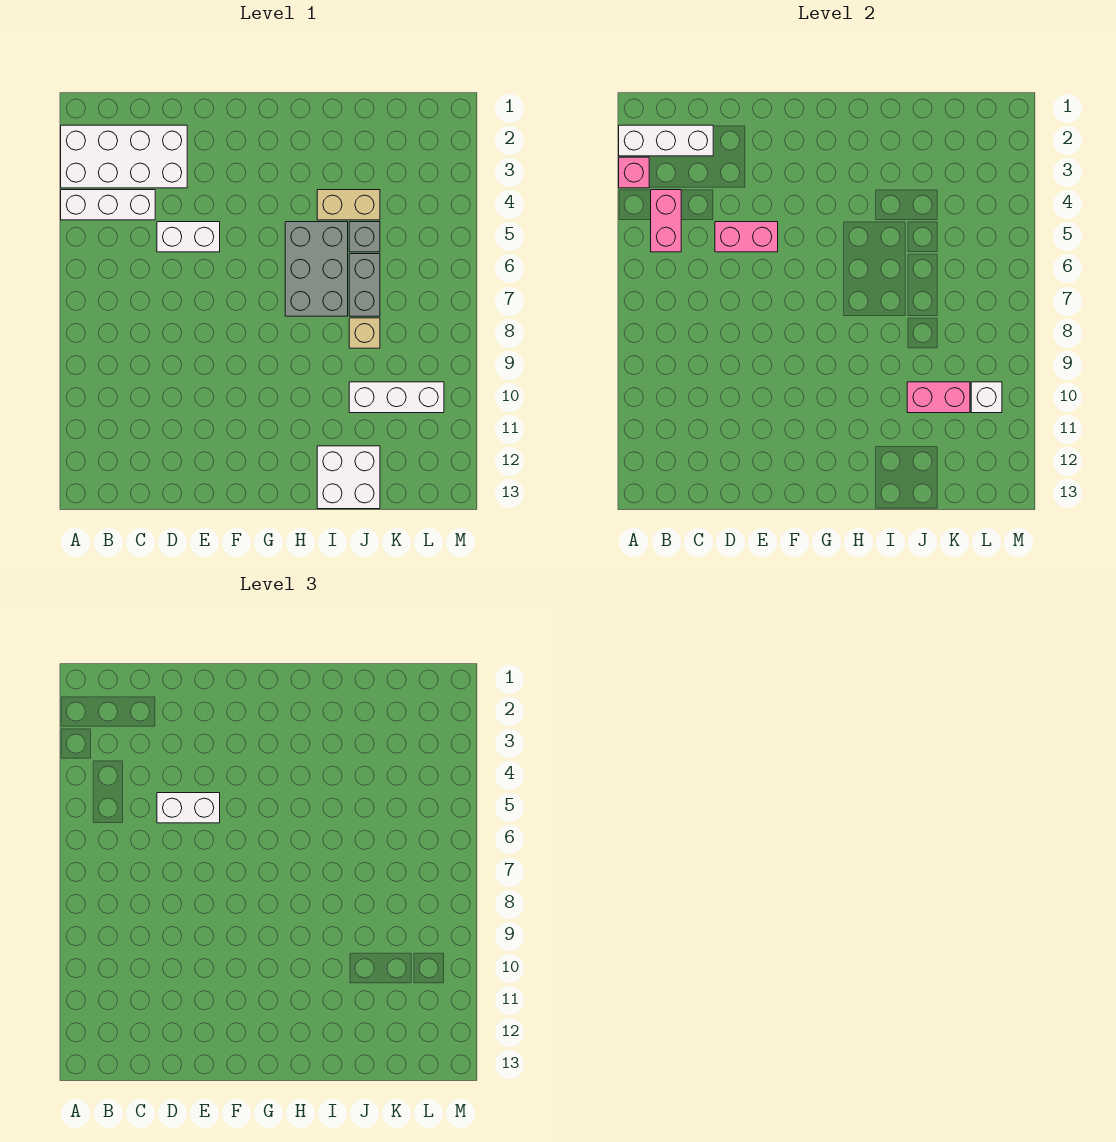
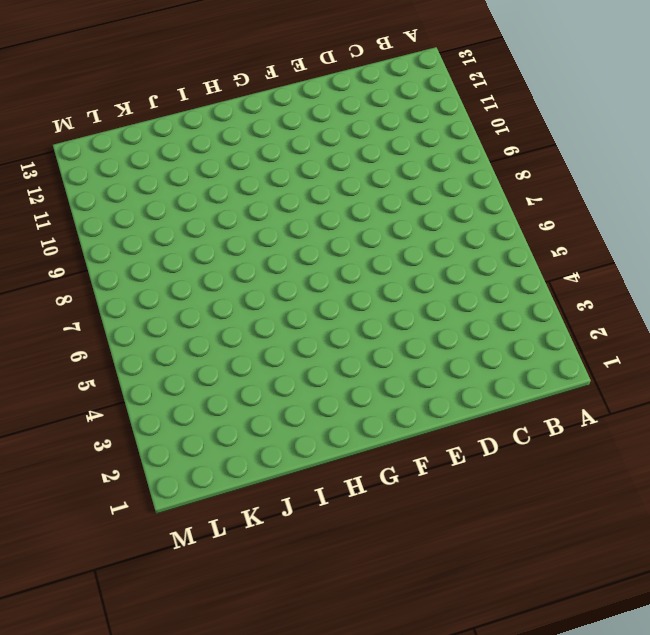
none -> white 2x4 brick [61,125,187,188]
none -> white 1x3 brick [61,190,155,220]
none -> white 1x2 brick [157,222,220,252]

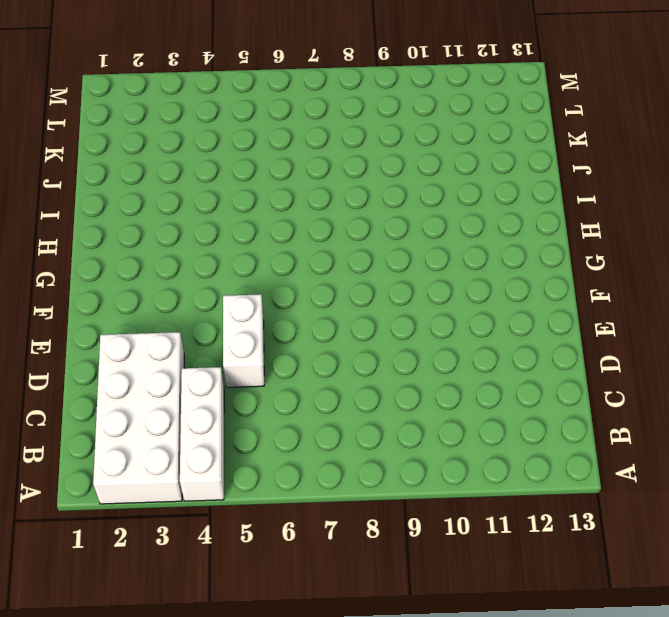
none -> grey 2x3 brick [285,222,348,316]
none -> tan 1x2 brick [317,190,380,220]
none -> white 2x2 brick [317,446,380,509]

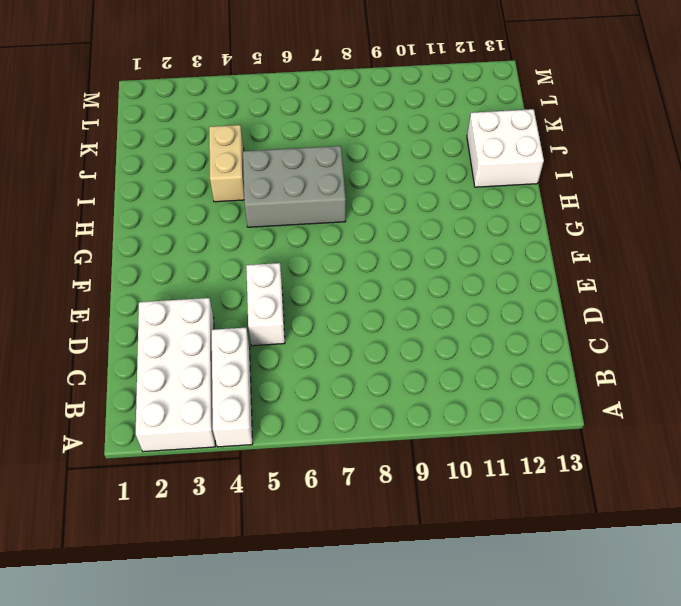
none -> grey 1x1 brick [349,222,380,252]
none -> grey 1x2 brick [349,254,380,316]
none -> tan 1x1 brick [349,318,380,348]

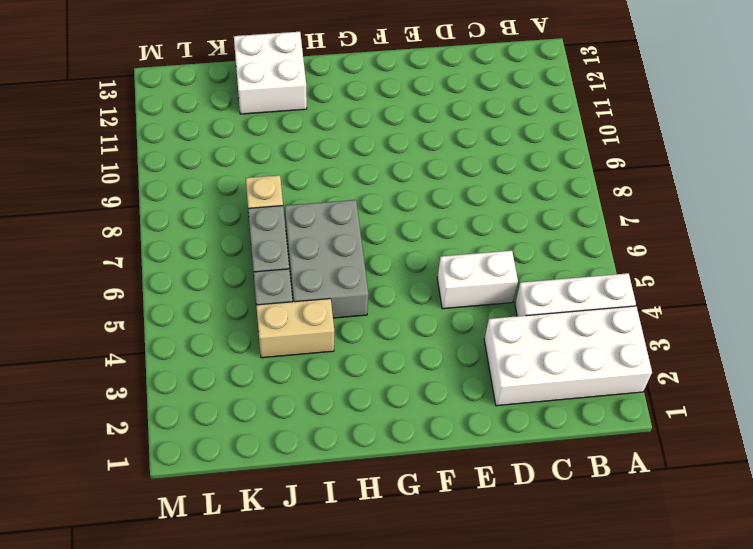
none -> white 1x3 brick [349,382,444,413]
none -> white 1x3 brick [619,125,713,156]
none -> pink 1x1 brick [619,157,649,188]

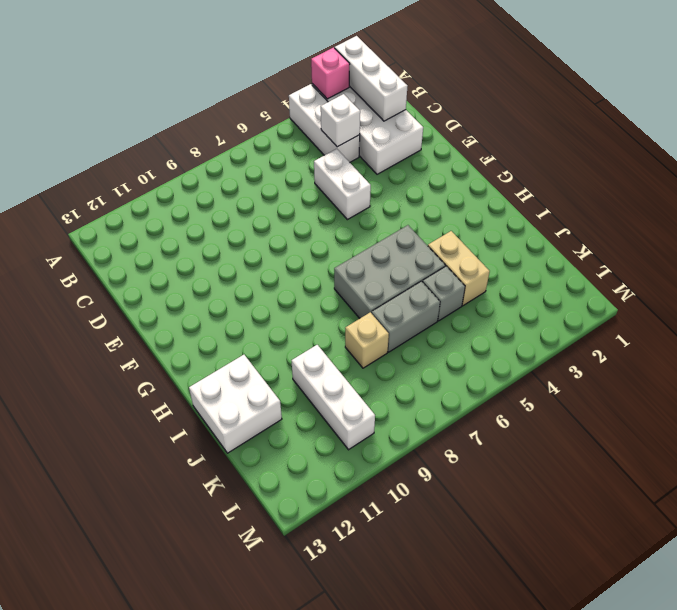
white 1x1 brick [321,94,360,147] -> white 1x1 brick moved to [971,382,1002,413]
none -> pink 1x2 brick [651,190,681,252]
none -> pink 1x2 brick [715,222,778,252]
none -> pink 1x2 brick [907,382,970,413]

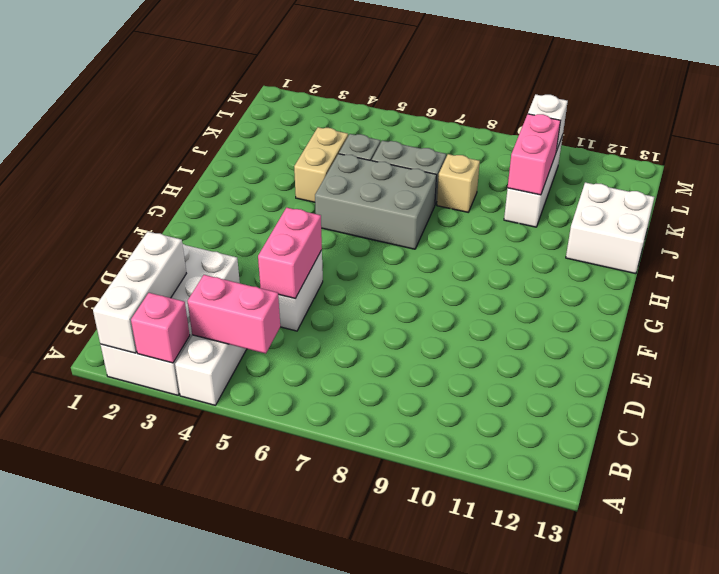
none -> white 1x2 brick [157,793,220,823]

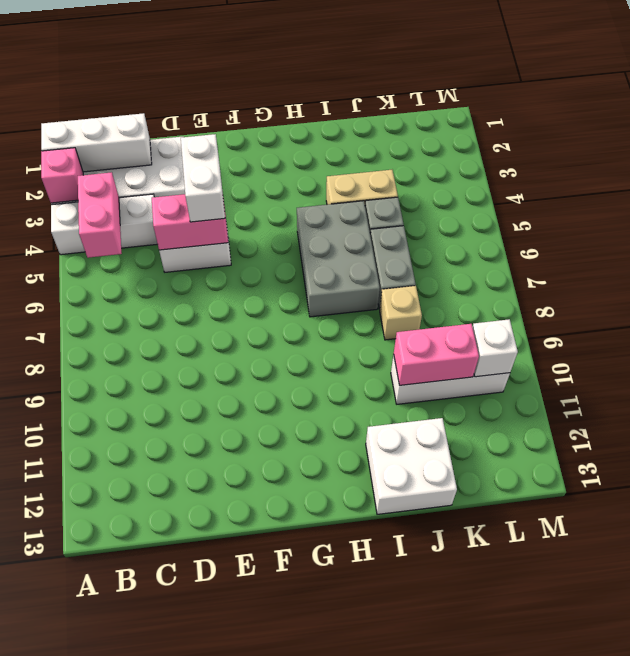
white 1x2 brick [181,134,225,222] -> white 1x2 brick turned to [157,793,220,823]

